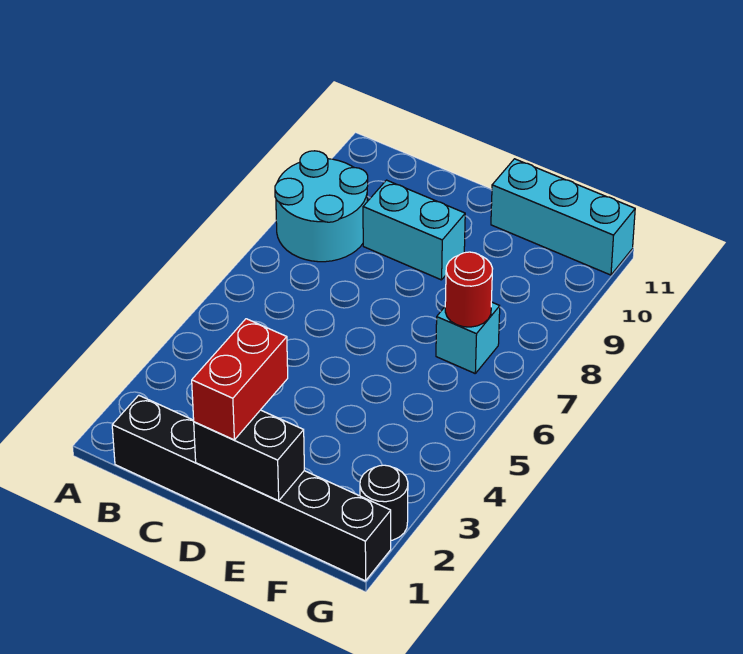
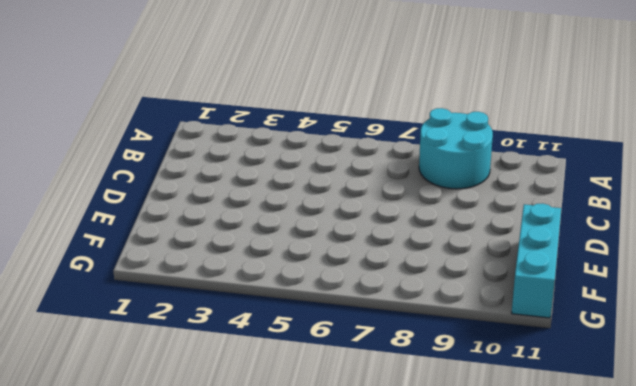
none -> black 1x6 brick [112,395,391,581]
none -> cyan 1x2 brick [363,180,465,280]

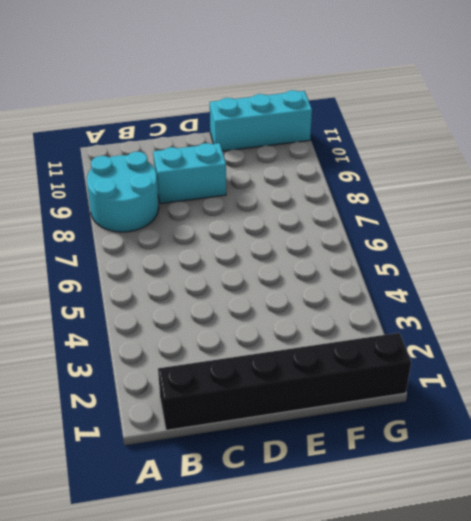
none -> cyan 1x1 brick [436,302,500,373]
none -> black 1x1 round brick [360,465,408,540]

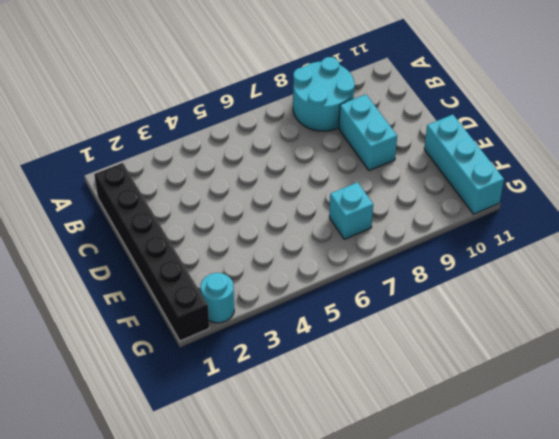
cyan 1x1 round brick [201,273,234,323] -> black 1x1 round brick [360,465,408,540]
none -> black 1x2 brick [194,410,304,501]
none -> red 1x1 round brick [445,252,493,327]

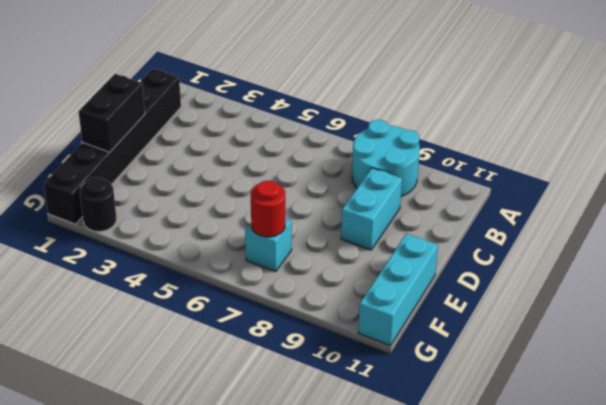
none -> red 1x2 brick [192,319,288,440]

